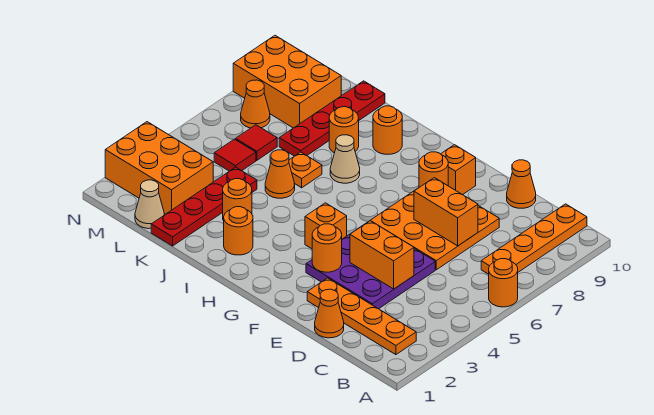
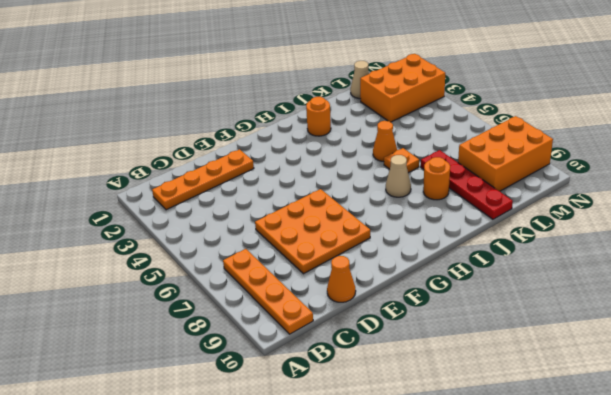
none -> orange 1x1 round brick [489,259,518,307]
none -> orange 1x1 cone [315,289,344,338]
none -> purple 3x3 plate [306,234,435,309]

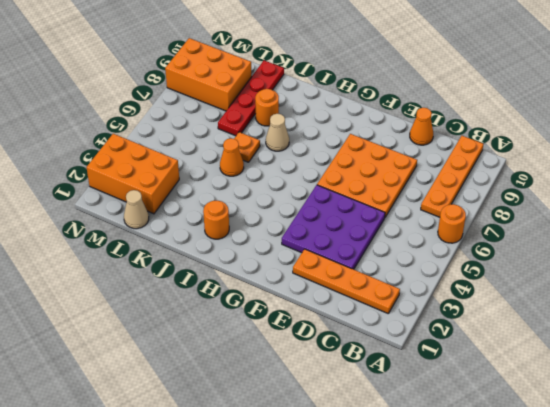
none -> orange 1x1 cone [315,289,344,338]
none -> orange 1x1 brick [441,145,476,195]
none -> orange 1x1 brick [305,203,347,249]

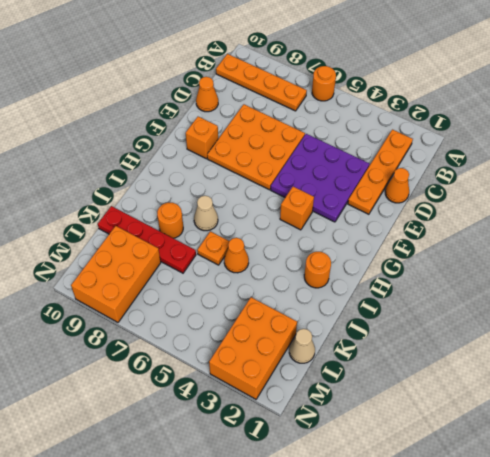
none -> orange 1x1 round brick [373,106,402,154]
none -> orange 1x1 round brick [223,179,252,221]
none -> red 1x4 plate [151,167,257,246]

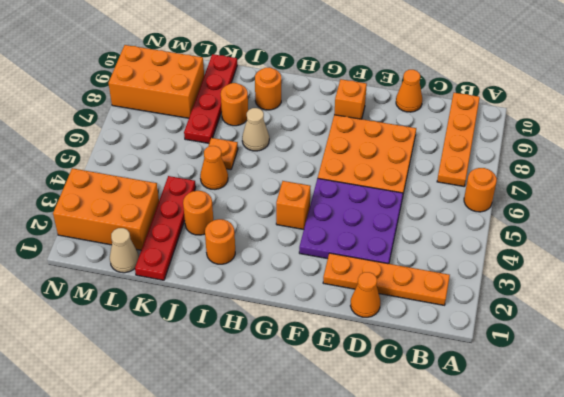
none -> red 1x1 tile [214,139,256,171]
none -> red 1x1 tile [235,125,277,160]
none -> orange 1x1 cone [241,80,270,128]

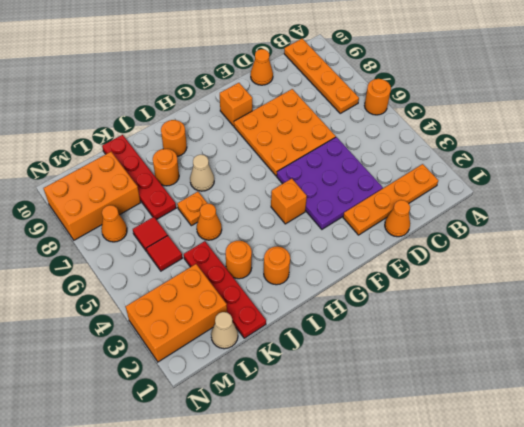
none -> orange 1x2 brick [350,221,414,289]
none -> orange 1x2 brick [414,178,478,246]
none -> orange 1x1 round brick [312,224,342,272]

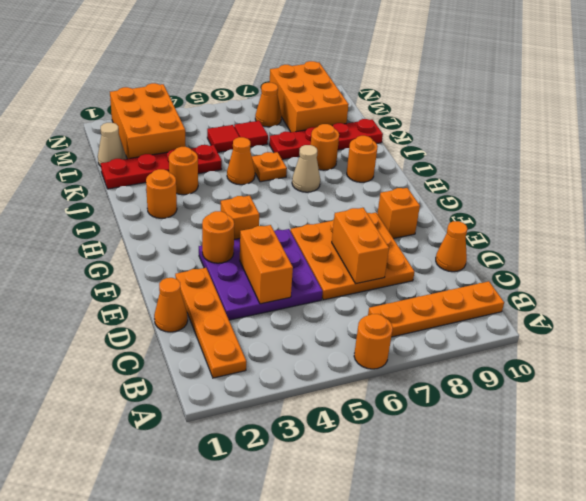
none -> orange 1x1 round brick [419,152,448,187]

